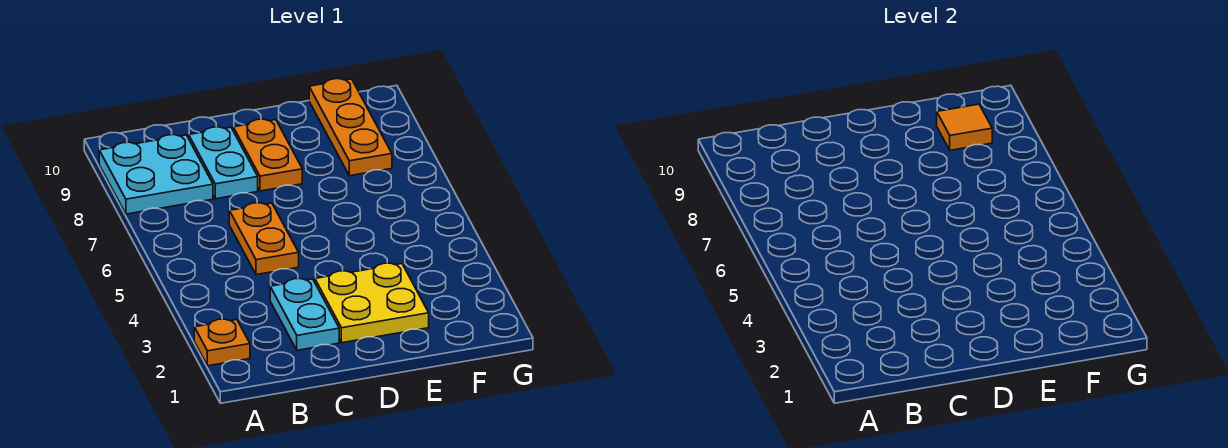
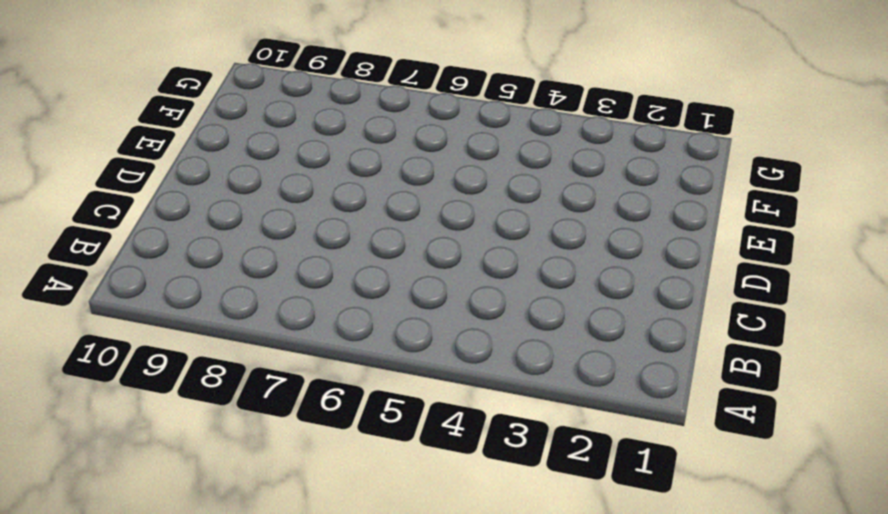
none -> orange 1x1 plate [194,319,250,366]
none -> cyan 2x2 plate [99,135,213,214]

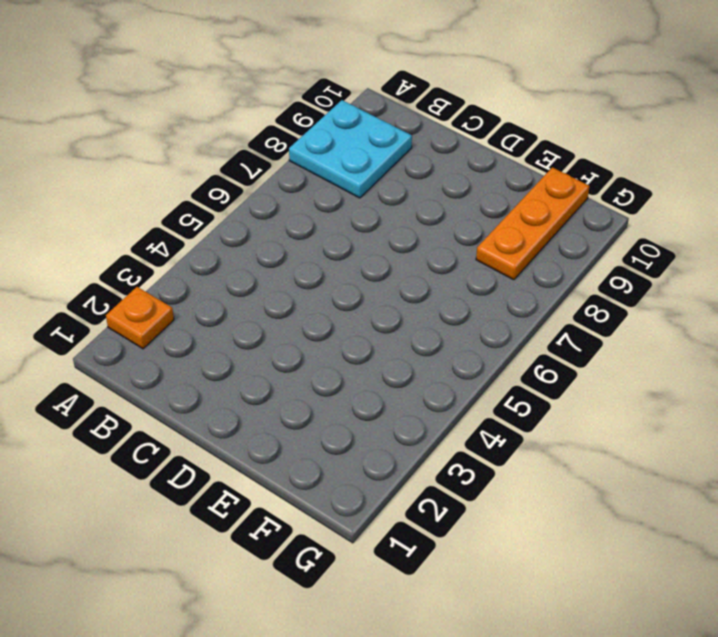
none -> cyan 1x2 plate [270,279,339,350]
none -> orange 1x2 plate [229,203,299,275]

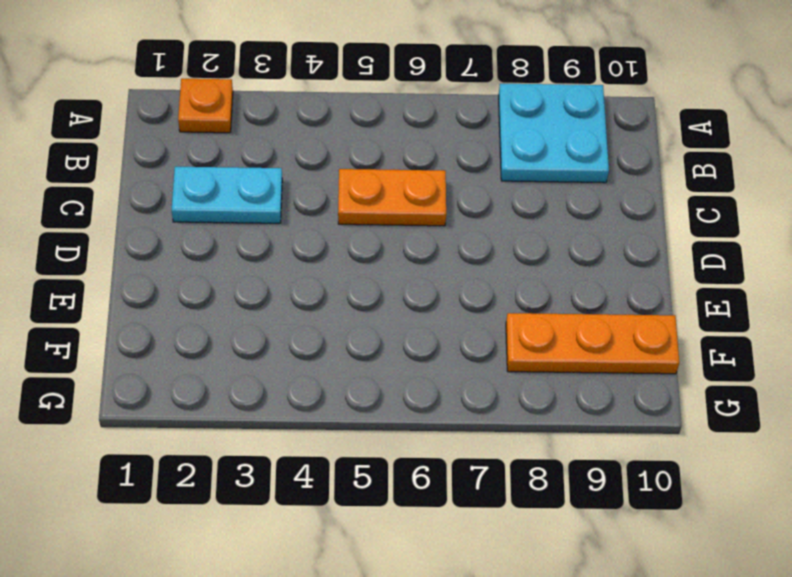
none -> cyan 1x2 plate [189,127,258,199]
none -> yellow 2x2 plate [315,263,429,343]

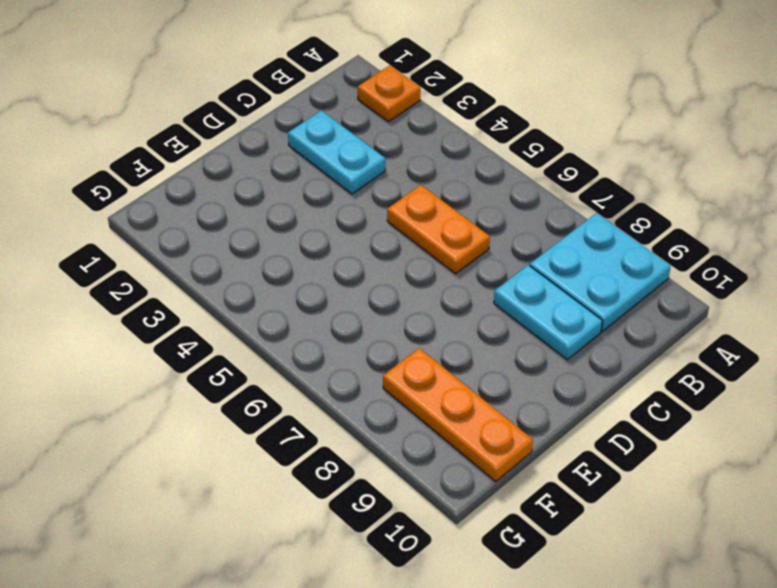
none -> yellow 2x2 plate [315,263,429,343]
none -> orange 1x2 plate [233,119,302,191]

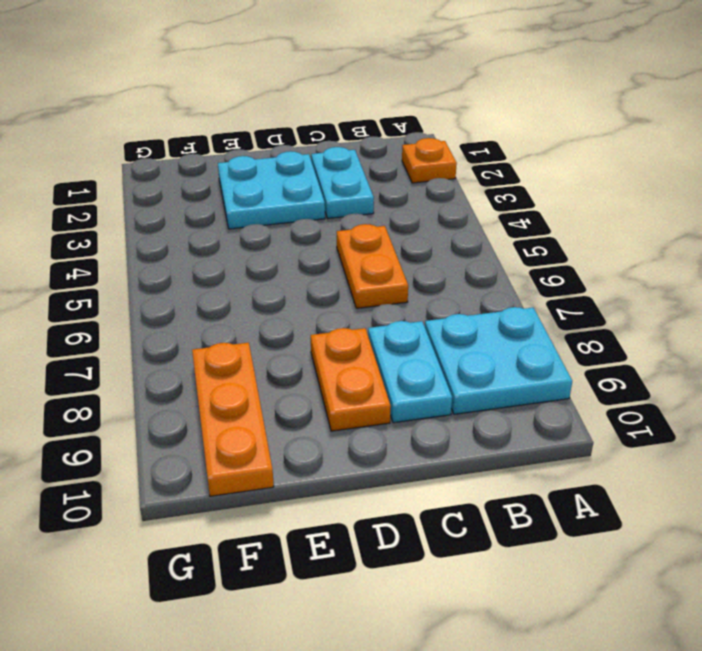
cyan 2x2 plate [218,151,325,229] -> yellow 2x2 plate [315,263,429,343]
none -> orange 1x1 tile [937,104,992,150]

